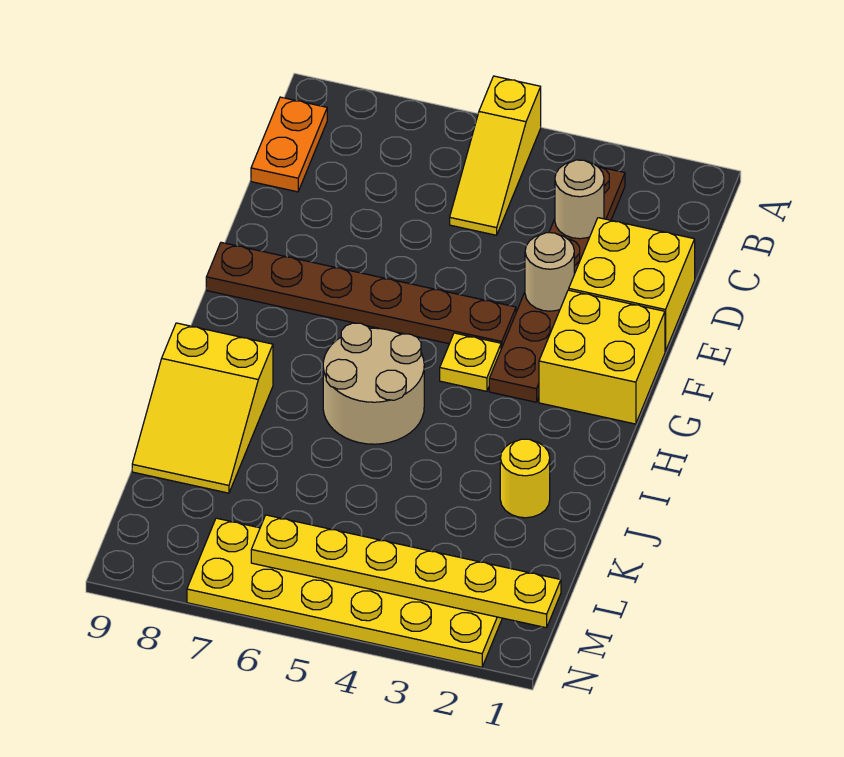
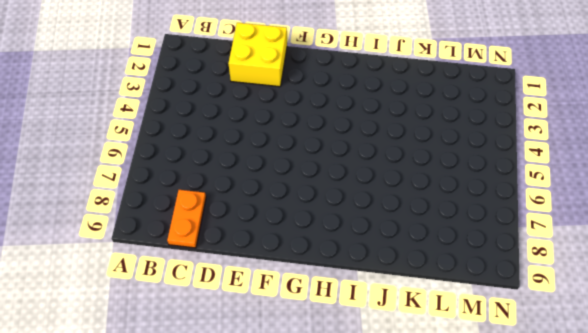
orange 1x2 plate [167,190,206,248] -> orange 1x2 plate turned to [251,97,327,192]
none -> yellow 1x3 slope [450,76,541,235]
none -> brown 1x6 plate [489,166,625,402]
none -> yellow 2x2 brick [539,290,665,424]

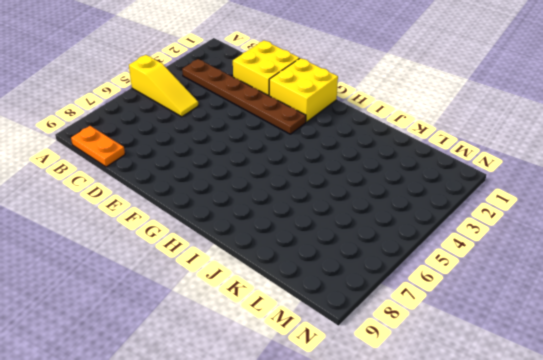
none -> brown 1x6 plate [206,242,516,349]
none -> yellow 1x1 plate [440,333,501,391]
none -> tan 2x2 round brick [323,323,424,444]

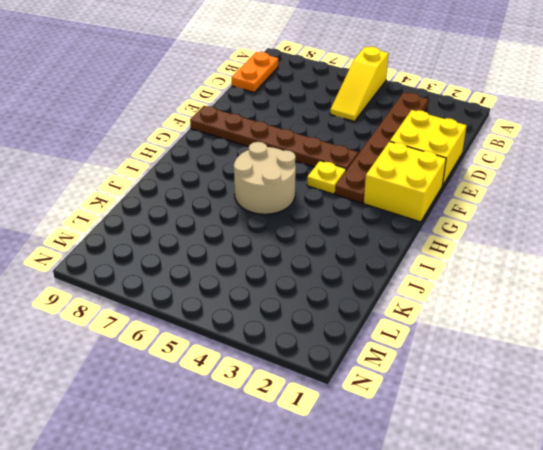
none -> yellow 2x3 slope [132,323,273,493]
none -> yellow 1x1 round brick [500,439,550,518]
none -> yellow 2x6 plate [187,518,502,667]

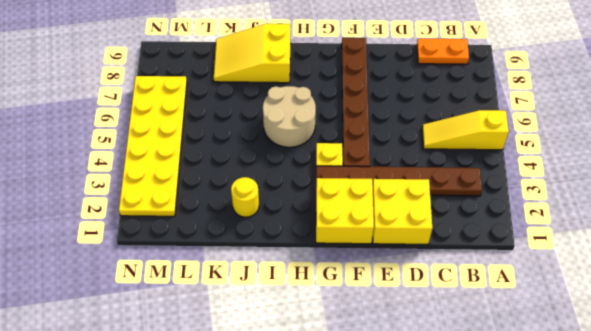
none -> tan 1x1 round brick [555,160,604,239]
none -> tan 1x1 round brick [525,233,574,311]
none -> yellow 1x6 plate [251,515,561,628]

